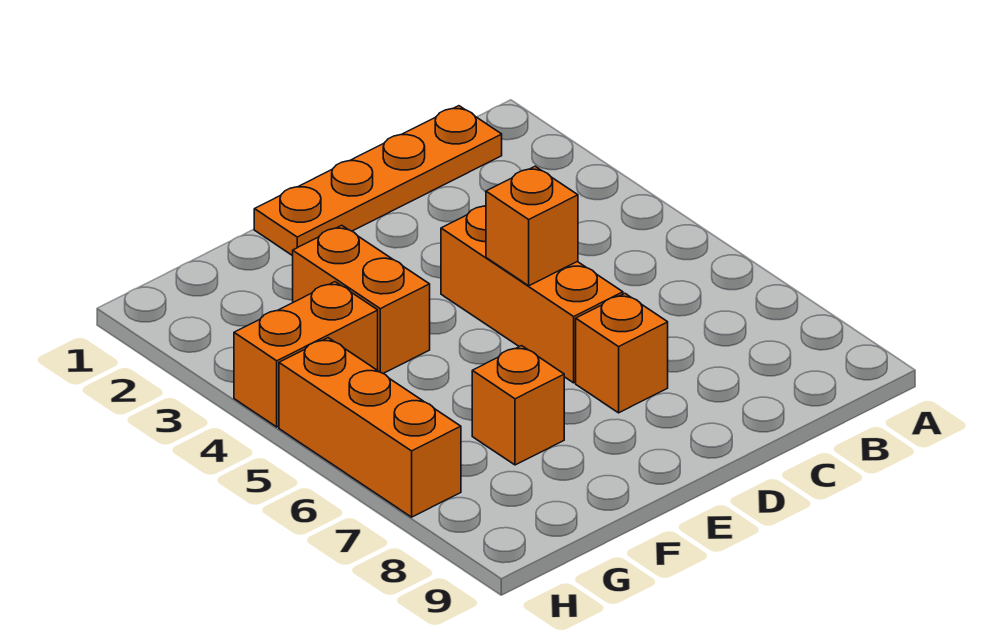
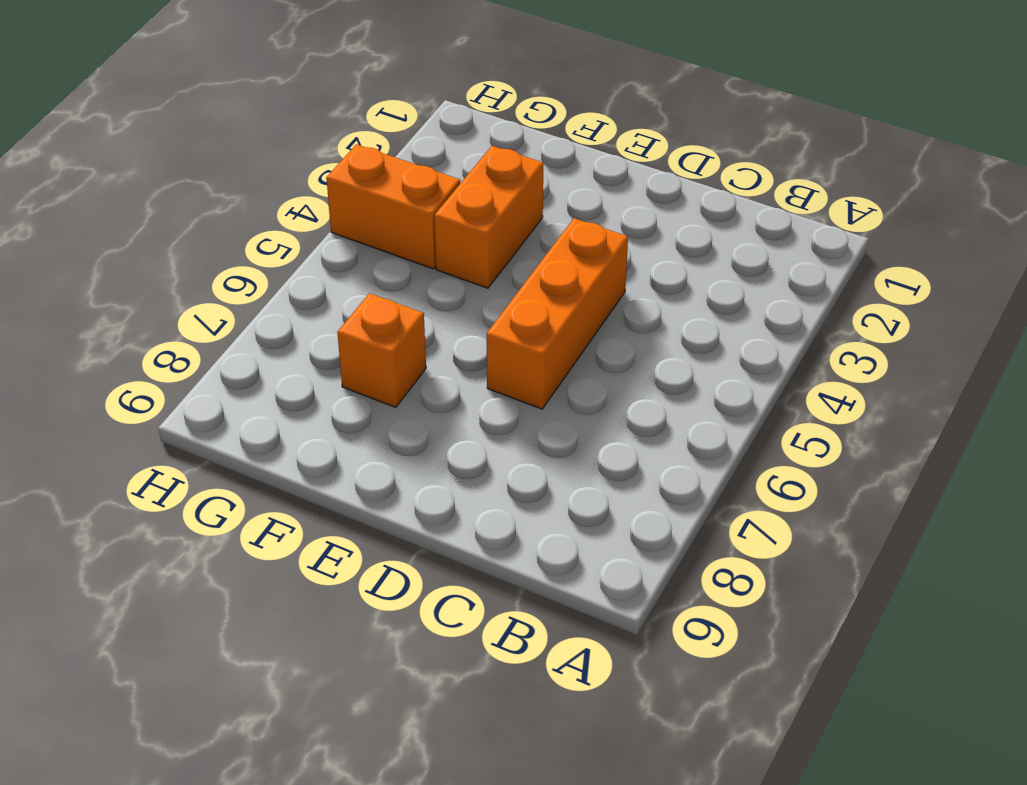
none -> orange 1x4 plate [254,106,502,256]
none -> orange 1x1 brick [576,294,668,413]

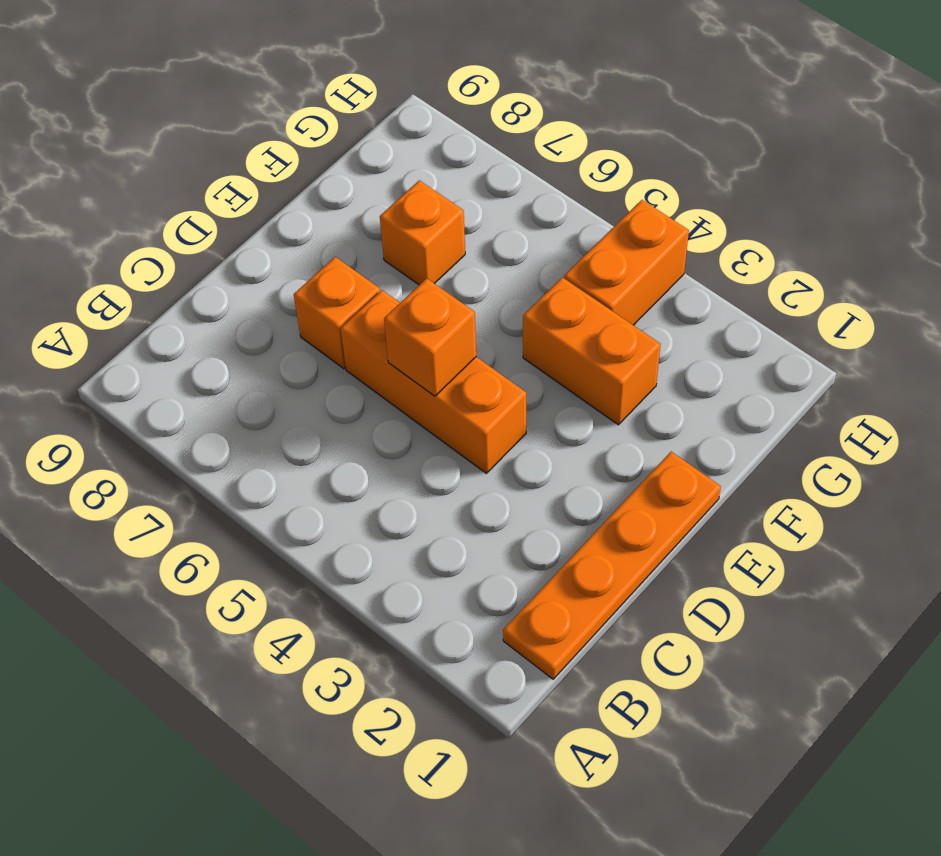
none -> orange 1x3 brick [279,338,461,517]

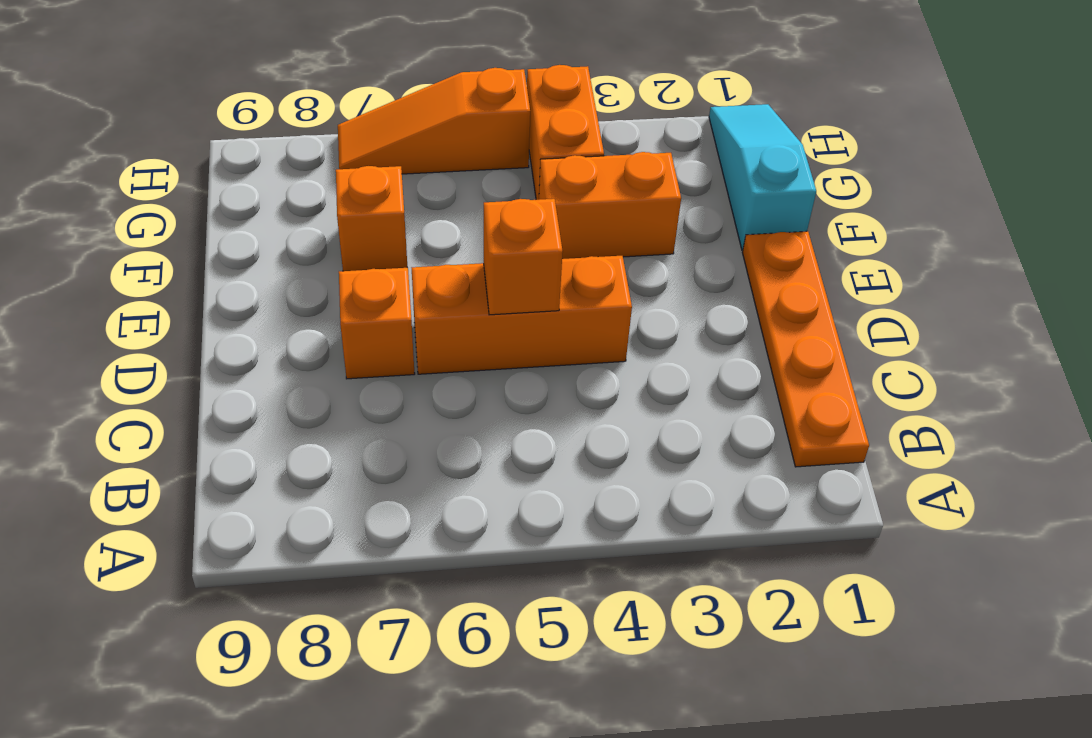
cyan 1x3 slope [709,104,816,250] -> none
orange 1x3 slope [338,68,530,174] -> orange 1x3 brick [279,338,461,517]

